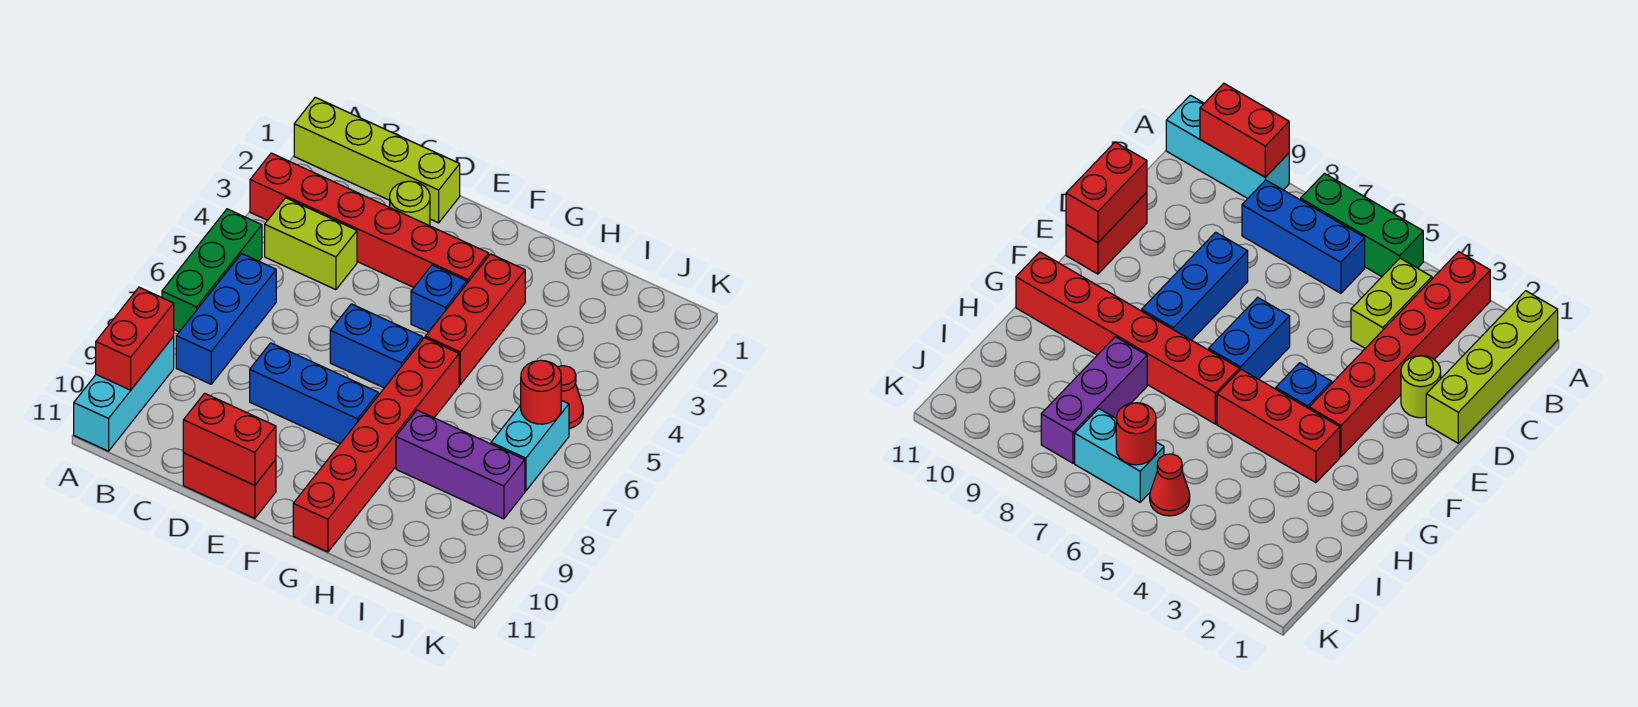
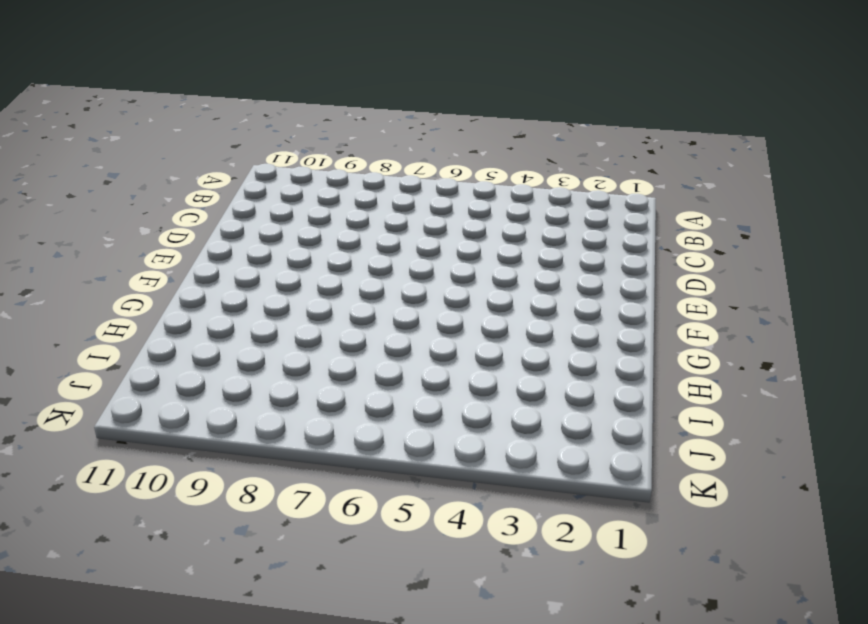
none -> lime 1x4 brick [294,97,460,223]
none -> red 1x6 brick [250,153,489,287]
none -> green 1x3 brick [162,209,262,332]

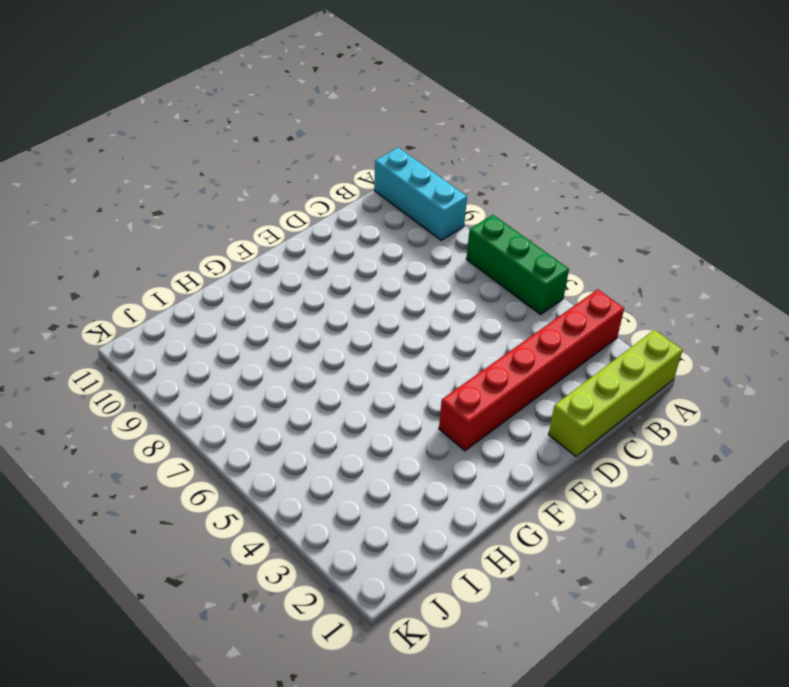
none -> lime 1x2 brick [265,198,357,290]
none -> blue 1x3 brick [176,254,276,384]
none -> lime 1x1 round brick [390,181,430,226]

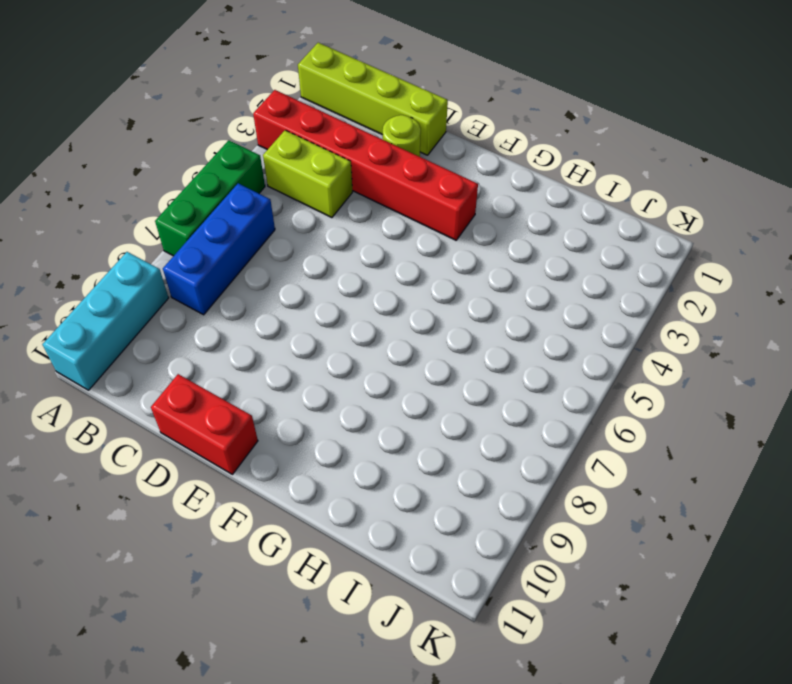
none -> blue 1x3 brick [250,343,379,444]
none -> blue 1x2 brick [330,304,423,388]
none -> blue 1x1 brick [411,265,467,332]

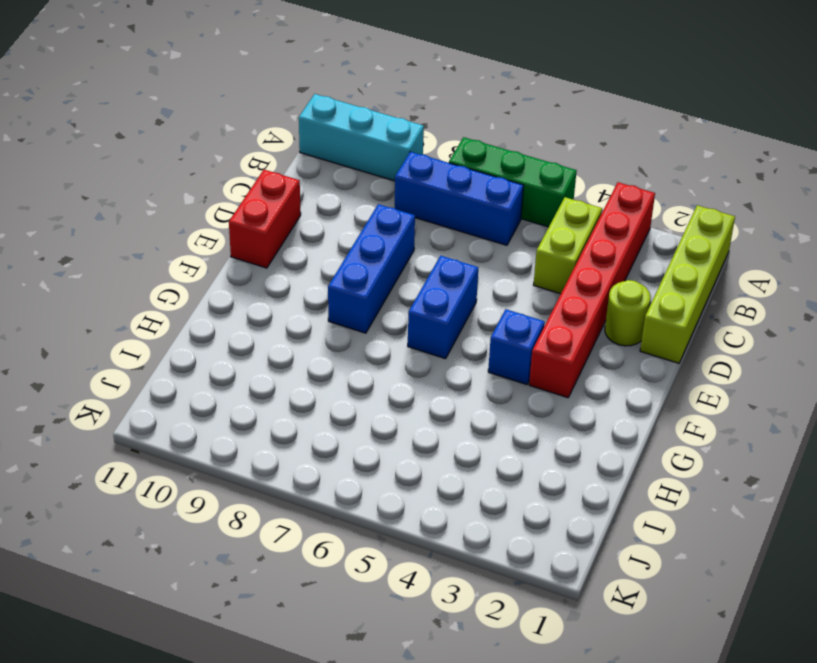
none -> red 1x3 brick [425,254,525,385]
none -> red 1x6 brick [293,338,459,552]
none -> purple 1x3 brick [396,410,525,519]

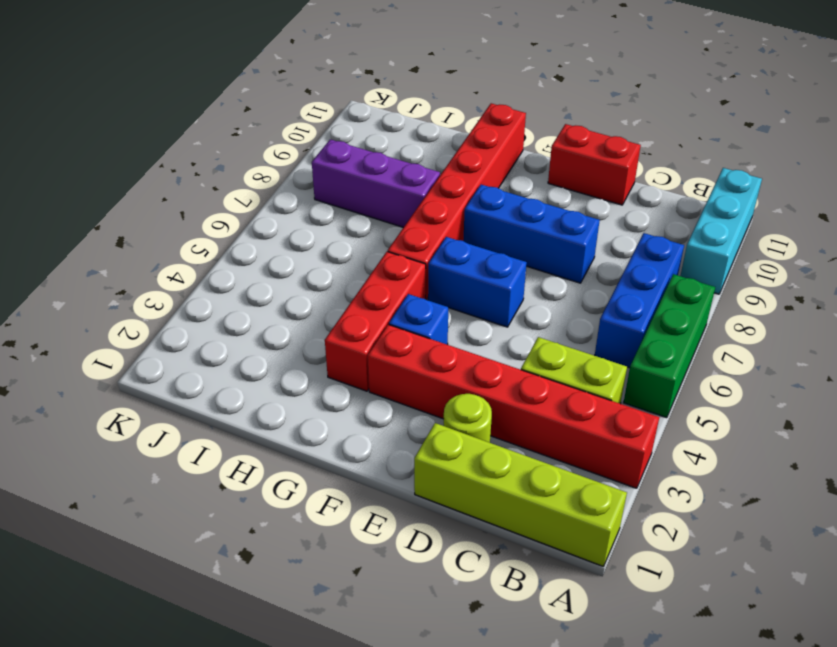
none -> red 1x1 cone [558,366,583,429]
none -> cyan 1x2 brick [491,400,569,491]
none -> red 1x2 brick [96,287,174,390]

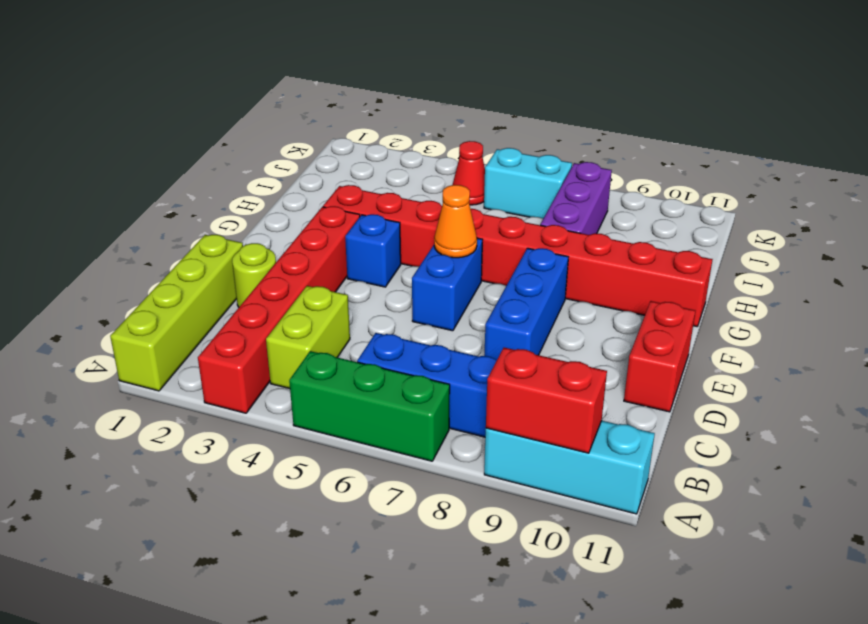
orange 1x1 cone [434,185,477,258] -> none
none -> red 1x2 brick [183,393,276,485]
none -> red 1x1 round brick [521,360,561,424]

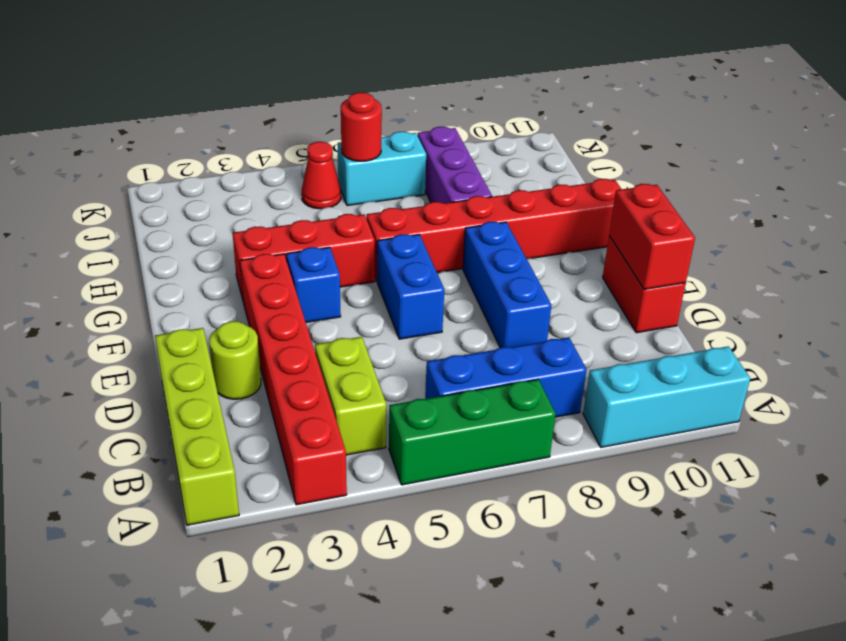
none -> red 1x2 brick [96,287,174,390]

